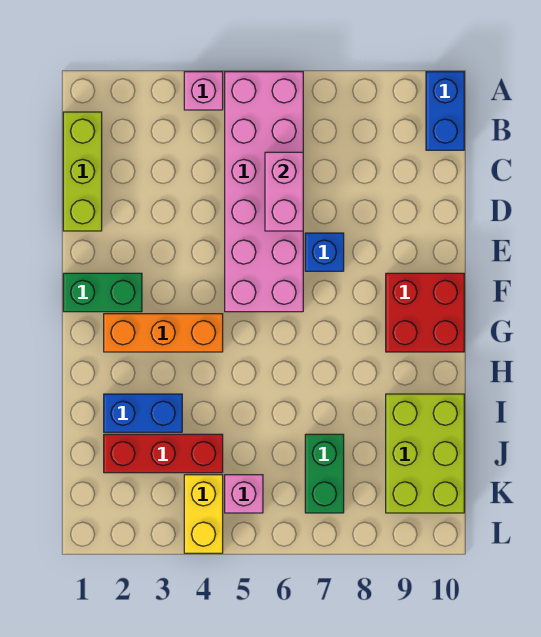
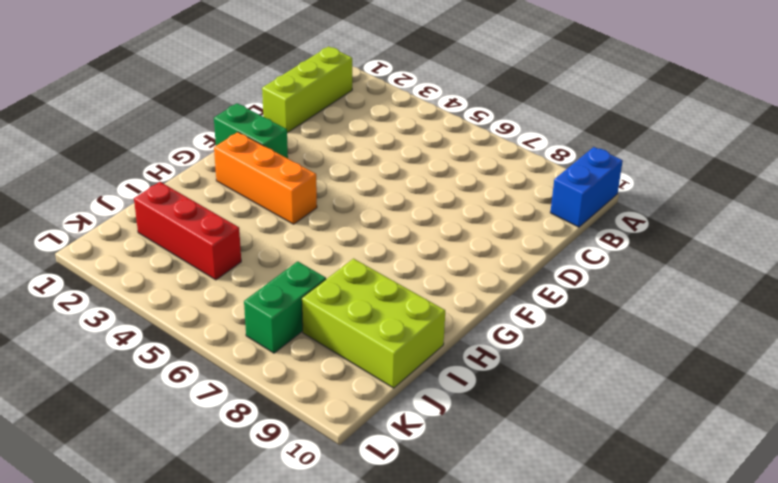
lime 2x3 brick [302,259,445,388] -> lime 2x3 brick turned to [386,394,464,513]
none -> pink 1x1 brick [184,72,223,110]
none -> pink 2x6 brick [225,72,303,312]
none -> blue 1x1 brick [305,233,344,271]

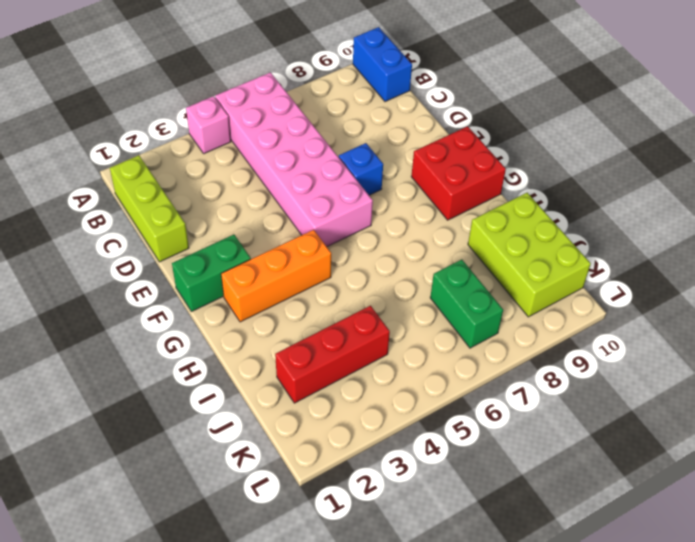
none -> blue 1x2 brick [104,394,182,432]
none -> yellow 1x2 brick [184,475,223,553]
none -> pink 1x1 brick [225,475,263,513]

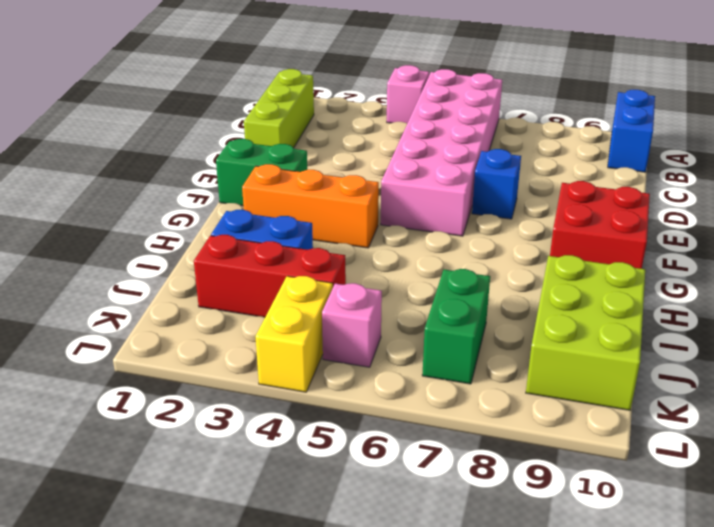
none -> pink 1x2 brick [265,152,303,231]

